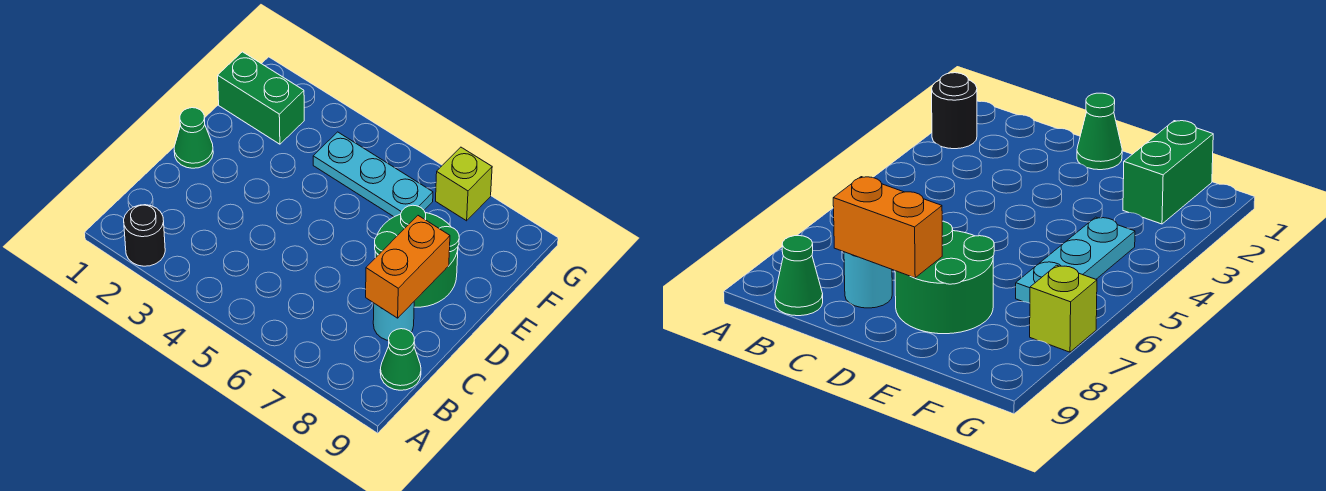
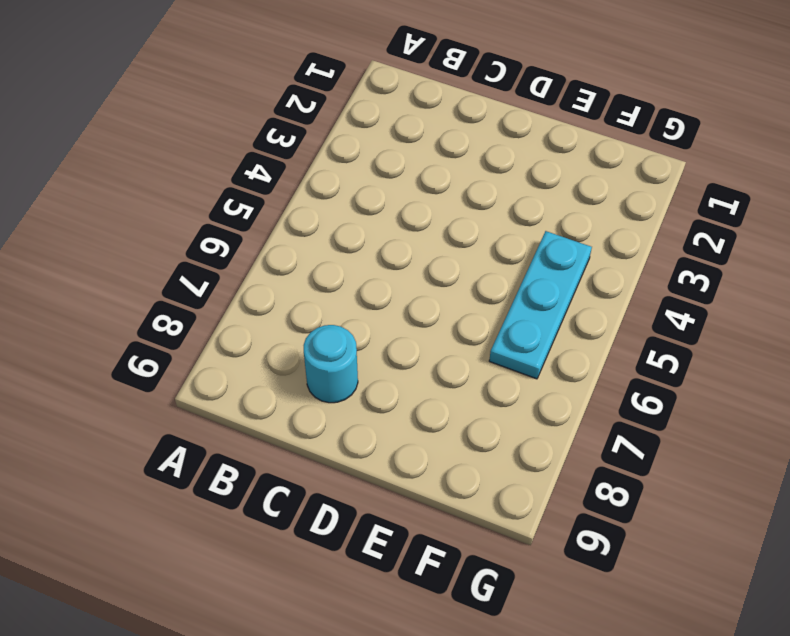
none -> black 1x1 round brick [124,205,165,266]
none -> green 1x1 cone [380,329,421,390]

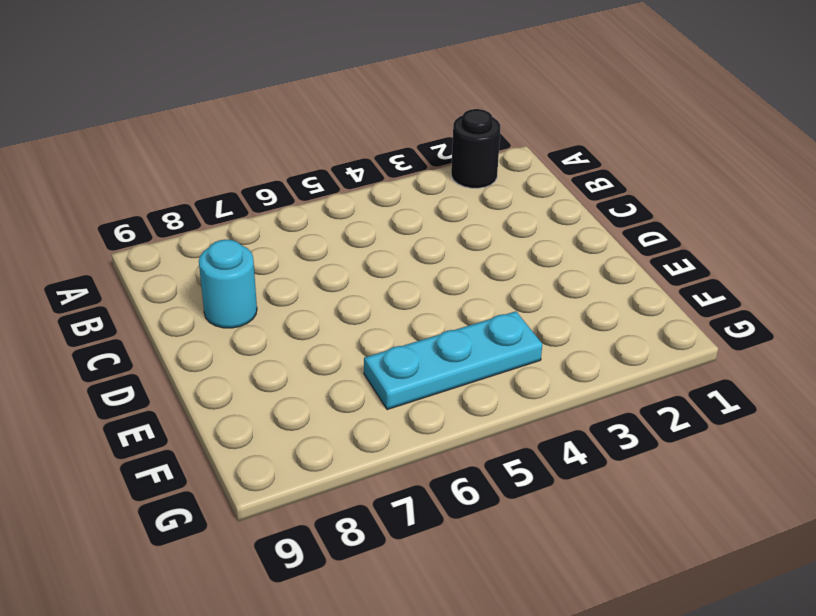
none -> green 1x1 cone [380,329,421,390]
none -> green 1x1 cone [174,108,213,168]

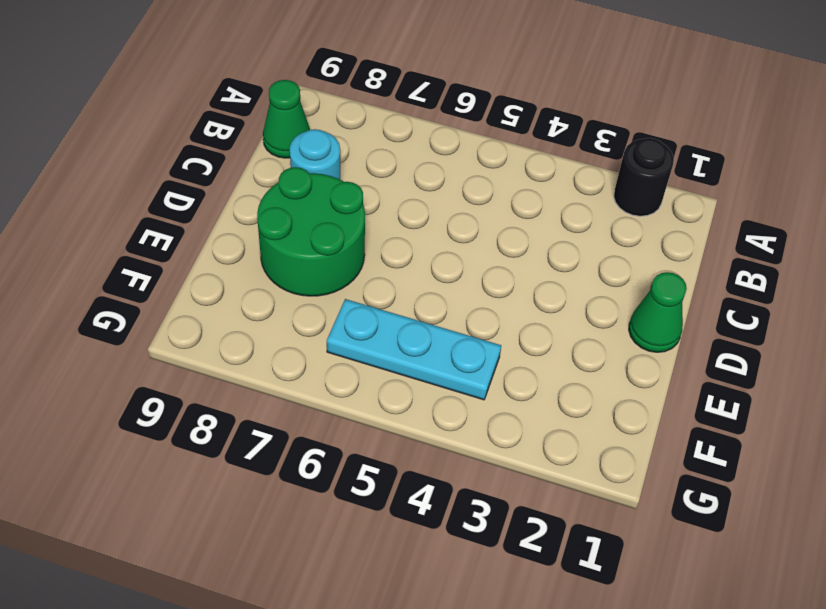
none -> green 1x2 brick [218,52,304,144]
none -> lime 1x1 brick [436,147,492,221]

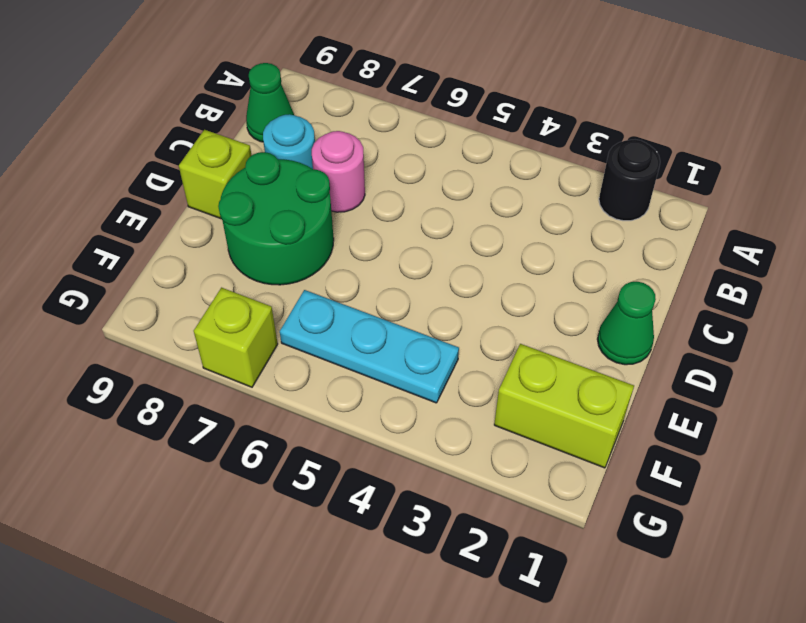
pink 1x1 round brick [312,131,365,212] -> none
lime 1x1 brick [179,130,252,219] -> none
lime 1x2 brick [494,344,634,468] -> green 1x2 brick [218,52,304,144]
none -> orange 1x2 brick [366,216,450,318]

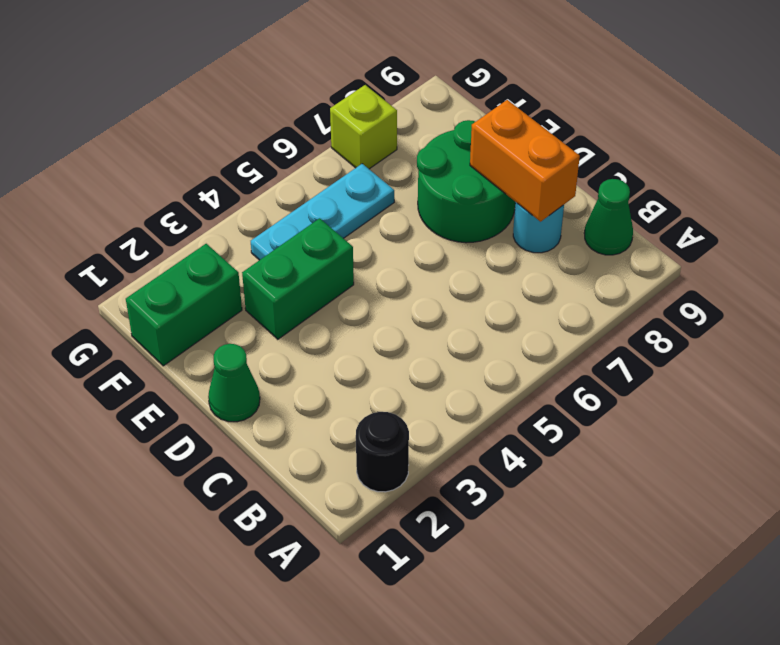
green 1x2 brick [242,218,354,339] -> none

